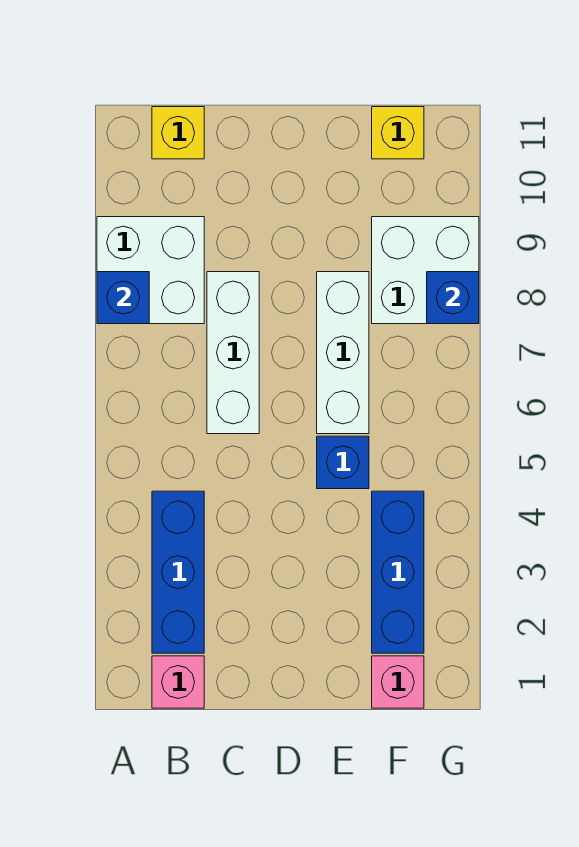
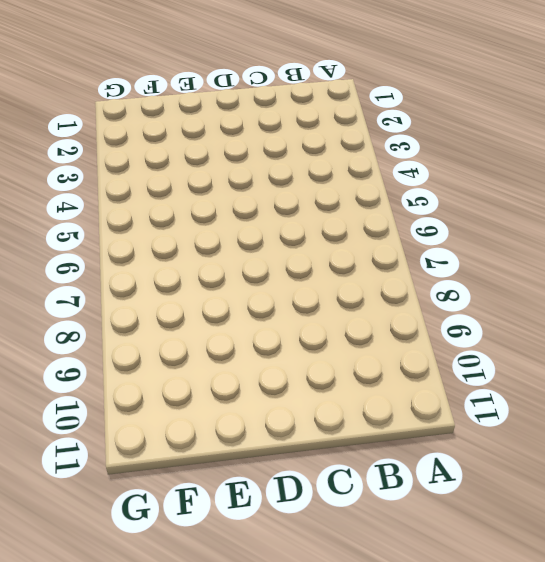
none -> white 2x2 brick [97,217,204,324]
none -> pink 1x1 brick [152,656,204,708]
none -> blue 1x3 brick [152,491,204,653]

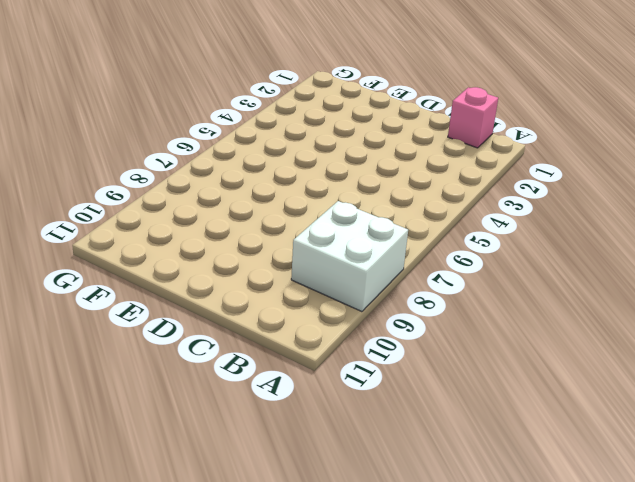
none -> blue 1x3 brick [152,491,204,653]
none -> yellow 1x1 brick [152,107,204,159]
none -> white 1x3 brick [207,272,259,434]

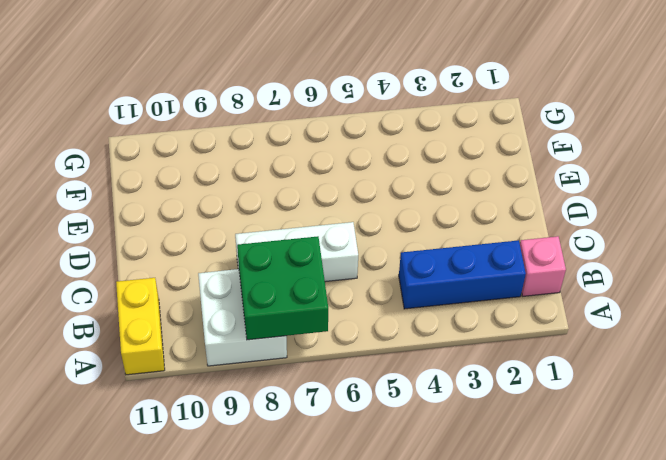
green 2x2 brick [237,236,328,340] -> blue 1x1 brick [97,272,149,324]
yellow 1x2 brick [116,278,165,375] -> yellow 1x1 brick [152,107,204,159]
none -> blue 1x1 brick [317,436,369,489]
none -> white 1x3 brick [317,272,369,434]
none -> pink 1x1 brick [372,656,424,708]

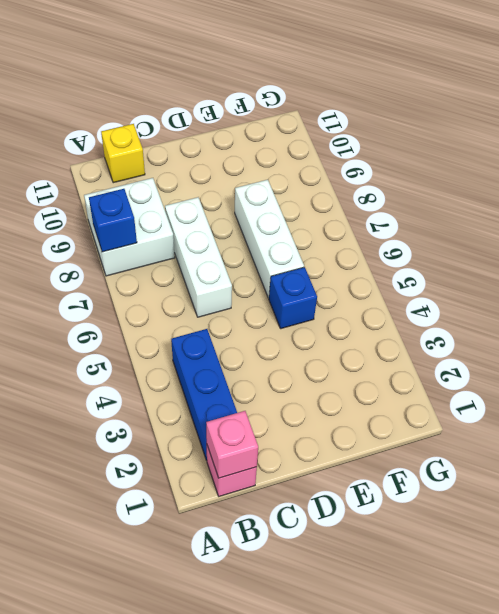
pink 1x1 brick [206,411,258,478] -> pink 1x1 brick moved to [372,656,424,708]
none -> blue 1x3 brick [372,491,424,653]
none -> white 2x2 brick [372,217,479,324]
none -> yellow 1x1 brick [372,107,424,159]

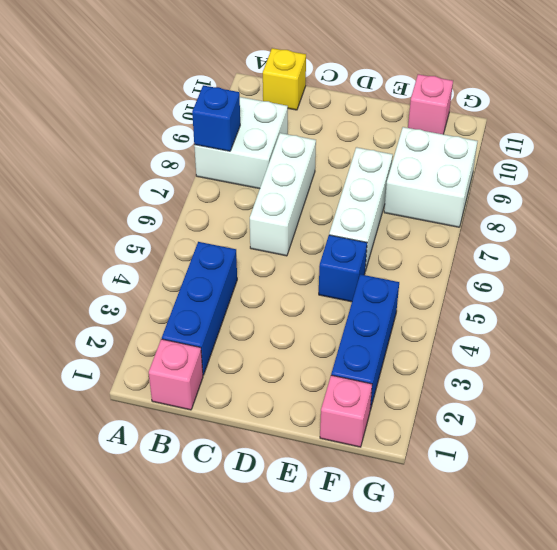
pink 1x1 brick [408,74,453,134] -> yellow 1x1 brick [372,107,424,159]
none -> blue 1x1 brick [427,272,479,324]

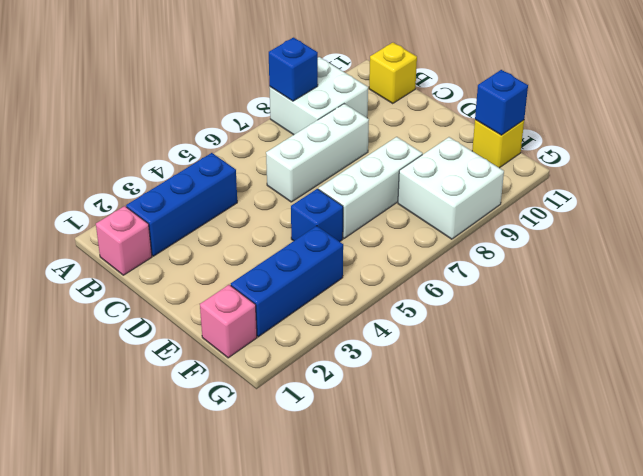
blue 1x1 brick [475,70,528,135] -> blue 1x1 brick moved to [427,272,479,324]

